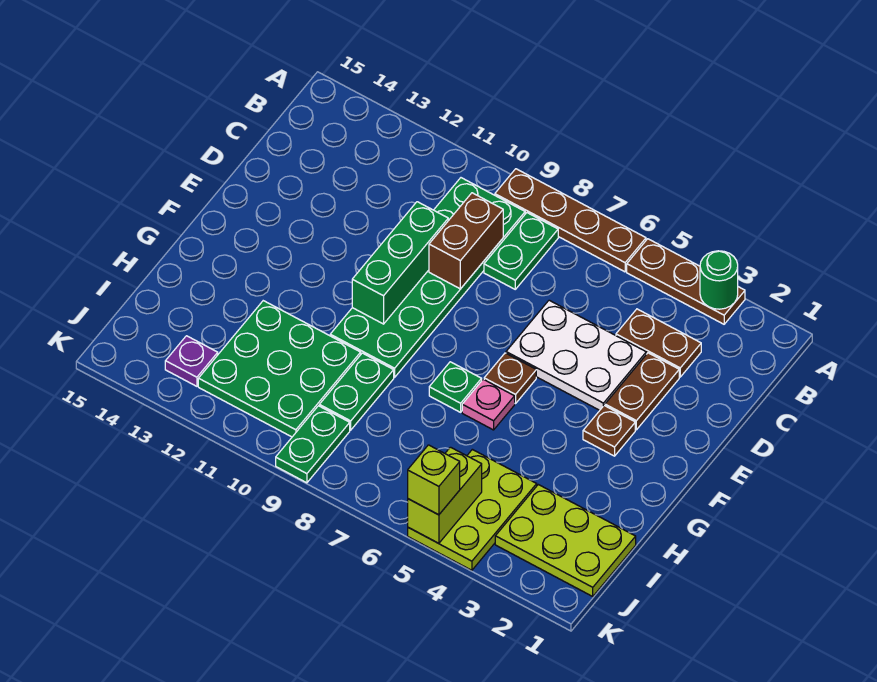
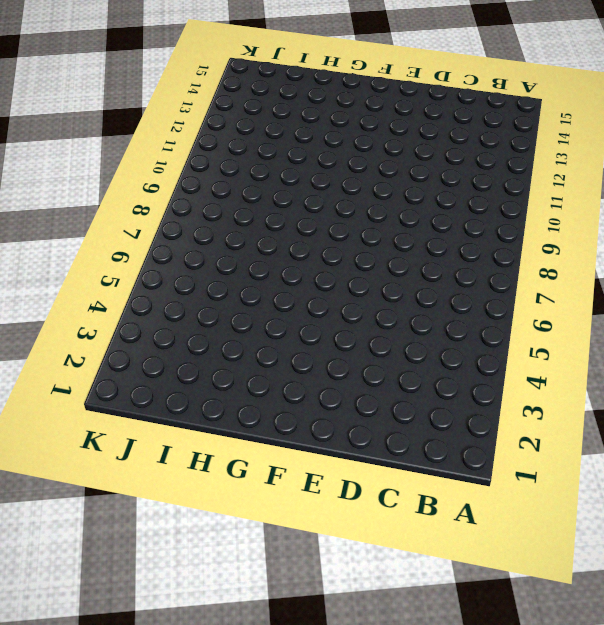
none -> brown 1x3 plate [627,239,745,324]
none -> brown 1x4 plate [495,169,646,272]
none -> green 1x2 plate [484,213,558,289]

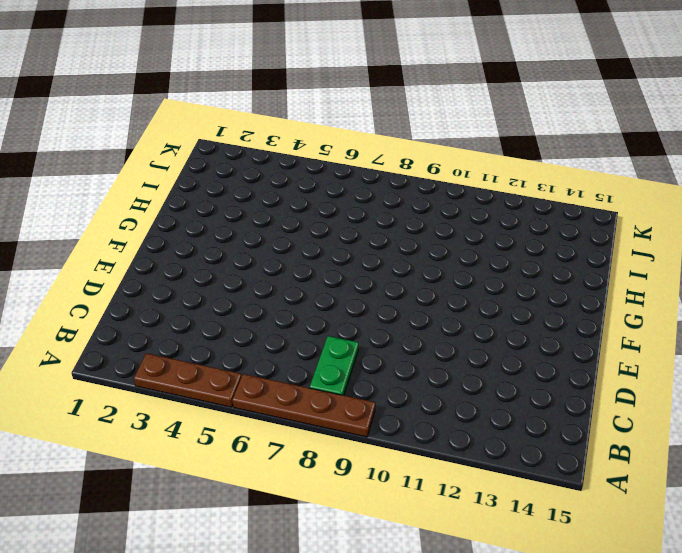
none -> green 2x6 plate [330,178,525,377]
none -> brown 1x2 plate [616,309,701,377]
none -> brown 1x2 plate [605,353,679,430]

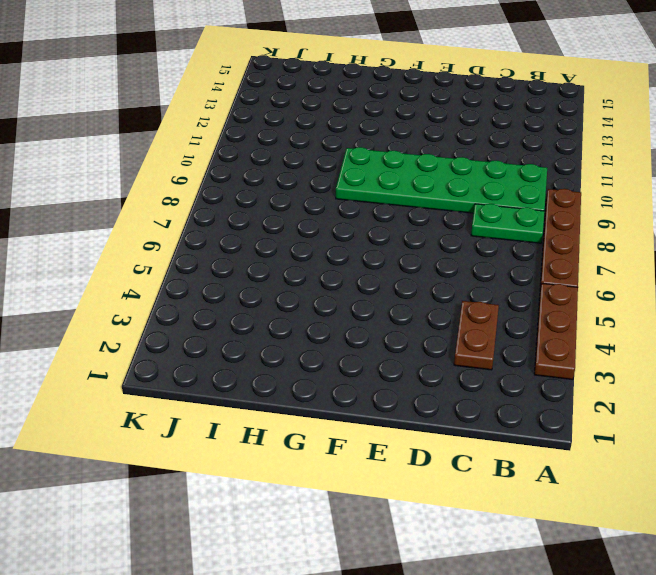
none -> brown 1x2 plate [605,353,679,430]
none -> white 2x3 plate [506,300,646,410]
none -> brown 1x1 plate [583,406,635,456]

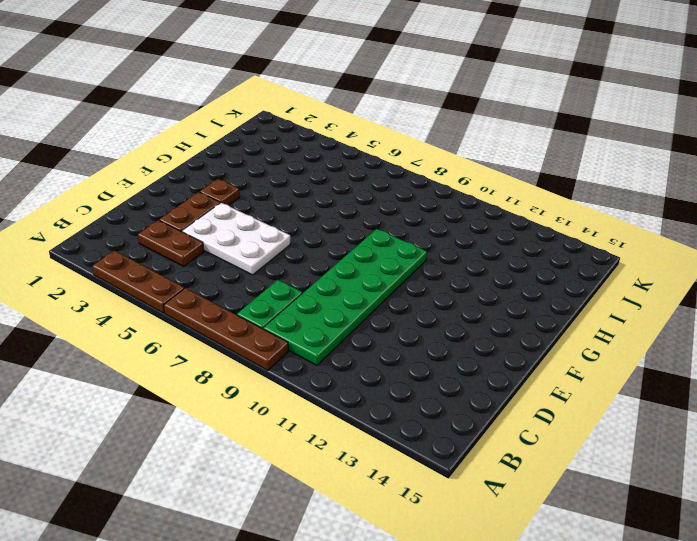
none -> brown 1x1 plate [484,353,536,404]
none -> pink 1x1 plate [462,379,515,430]
none -> green 1x1 plate [429,362,482,412]

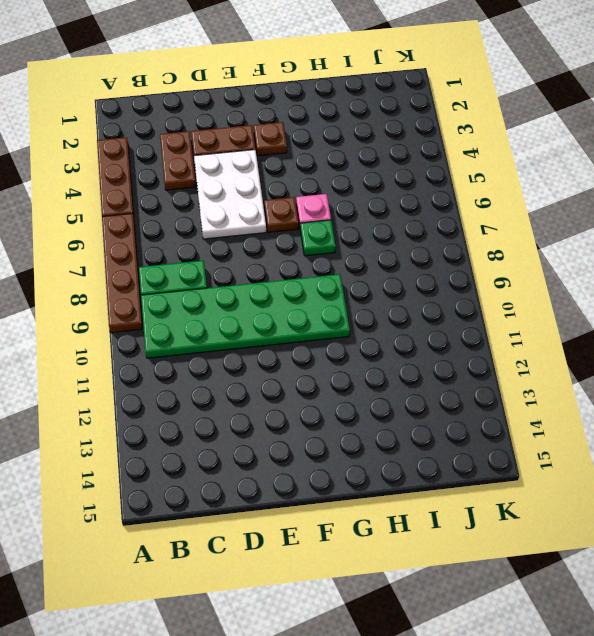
none -> green 1x2 plate [319,353,394,430]
none -> green 3x3 plate [198,301,361,437]
none -> lime 2x3 plate [495,485,636,596]

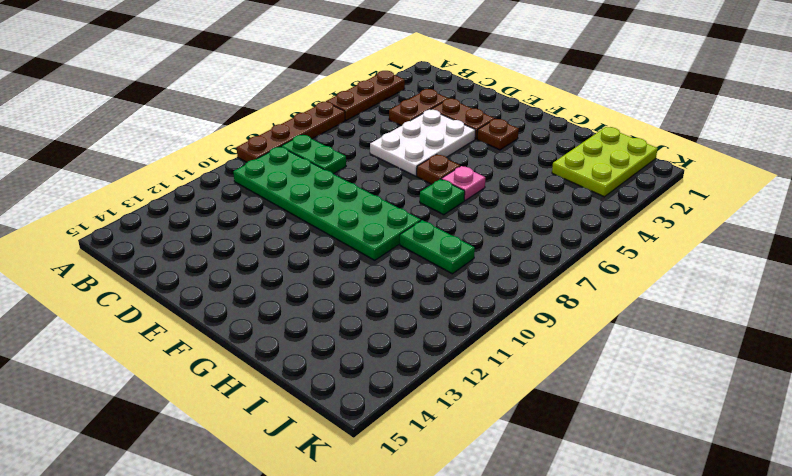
none -> green 3x3 plate [198,301,361,437]
none -> lime 2x3 plate [408,449,537,570]
none -> green 1x2 plate [276,406,350,483]

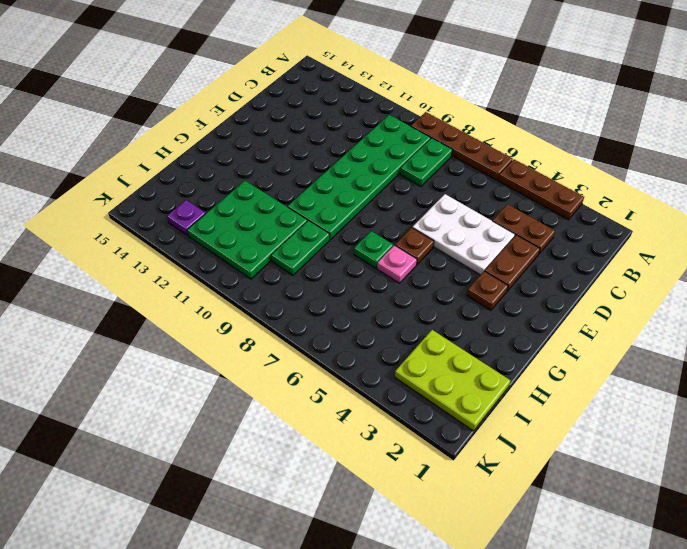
none -> lime 2x3 plate [408,449,537,570]
none -> green 1x2 plate [276,406,350,483]
none -> green 1x1 round brick [700,251,738,309]

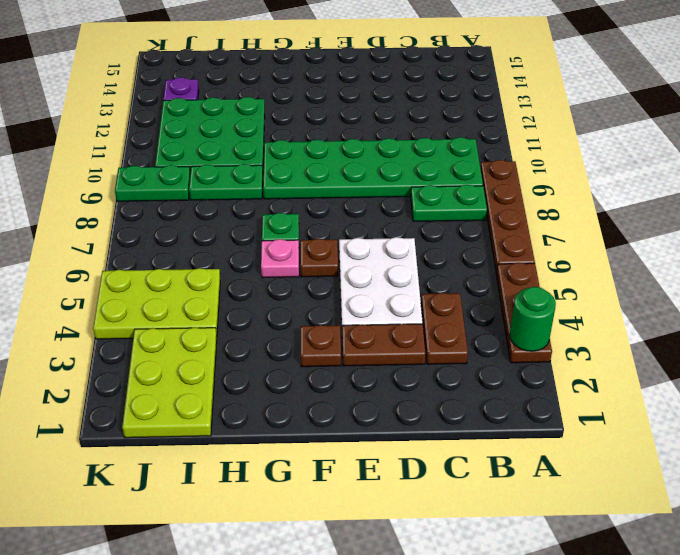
none -> brown 1x2 brick [429,193,503,289]
none -> green 1x3 brick [352,202,448,324]
none -> lime 1x2 brick [408,447,482,543]

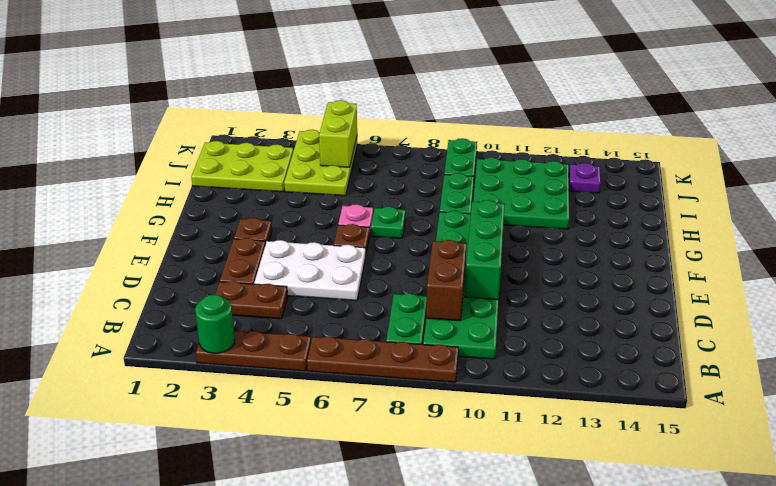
none -> lime 1x1 brick [408,445,460,515]

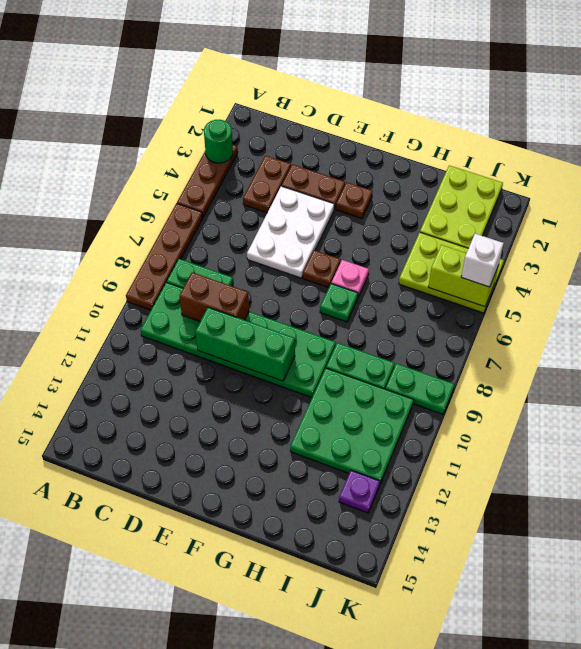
white 1x1 brick [461,234,504,287] -> lime 1x1 brick [408,445,460,515]

